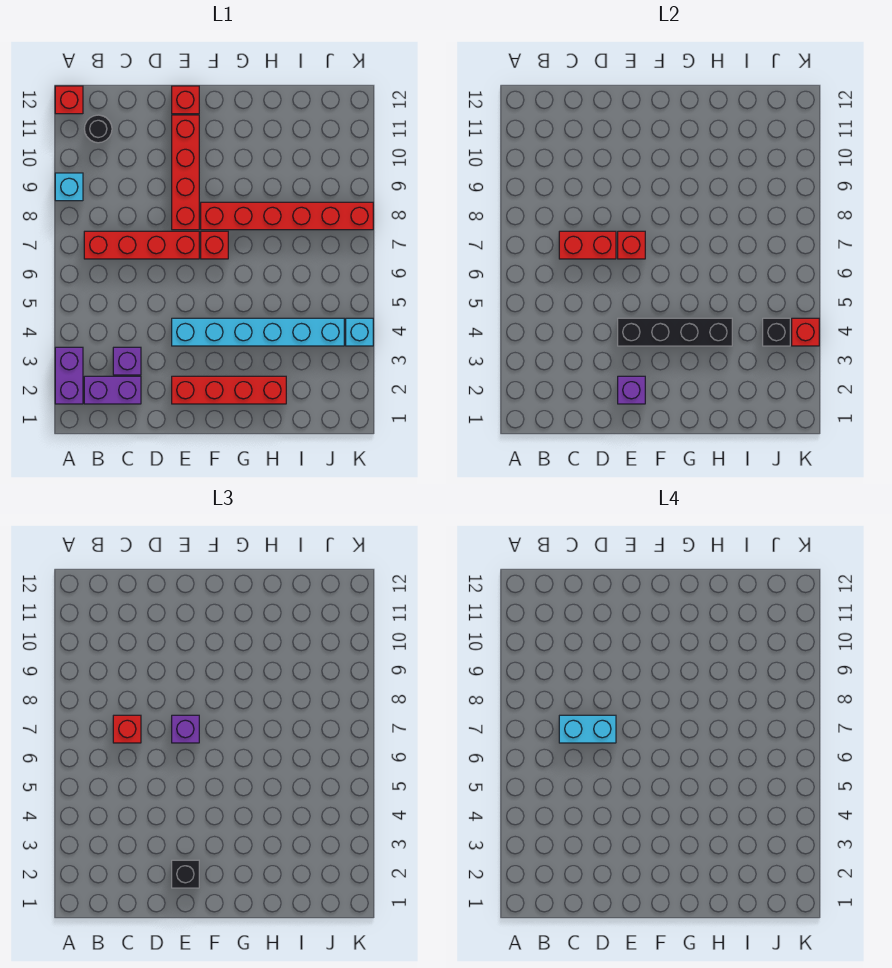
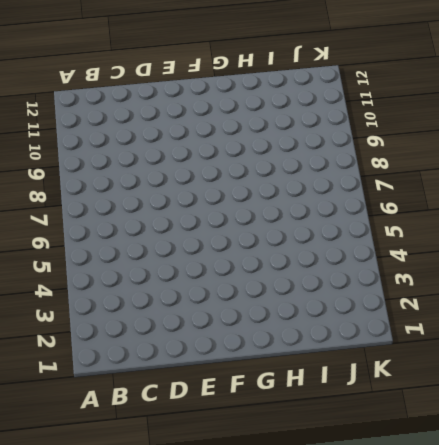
none -> purple 1x2 brick [55,347,83,404]
none -> cyan 1x1 brick [55,173,83,201]
none -> red 1x1 brick [55,86,83,114]

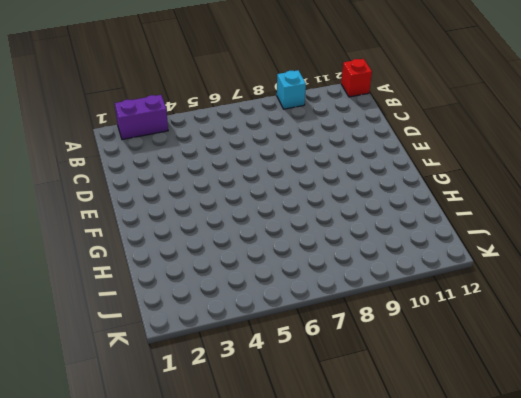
none -> purple 1x2 brick [84,376,141,404]
none -> red 1x4 brick [84,231,199,259]
none -> black 1x1 round brick [85,115,112,143]

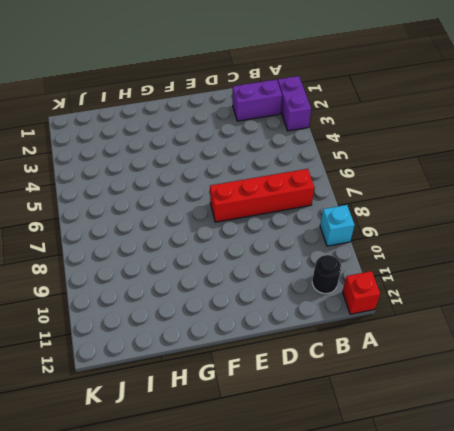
none -> purple 1x1 brick [113,347,141,375]
none -> red 1x4 brick [172,376,286,404]
none -> cyan 1x6 brick [172,318,344,346]

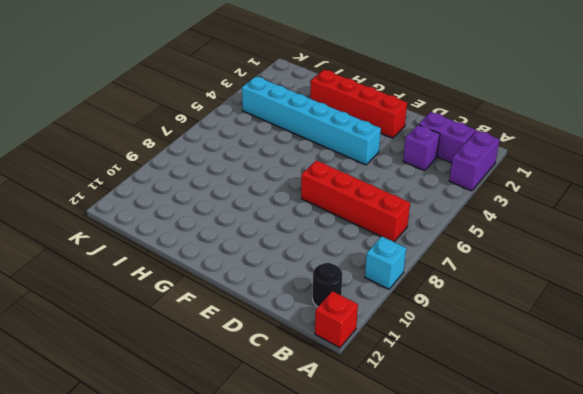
none -> red 1x4 brick [172,115,199,230]
none -> red 1x1 brick [172,86,199,114]
none -> red 1x1 brick [201,231,228,259]

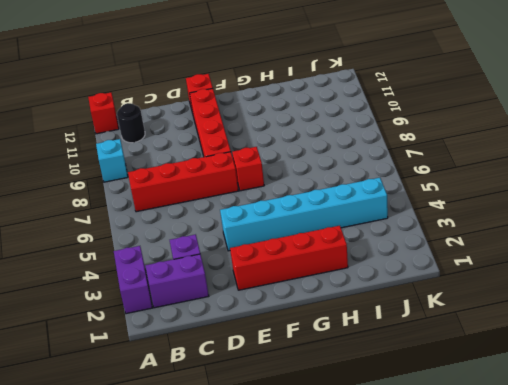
none -> red 1x6 brick [201,202,373,230]
none -> cyan 1x1 brick [346,318,373,346]
none -> red 1x2 brick [559,231,616,259]

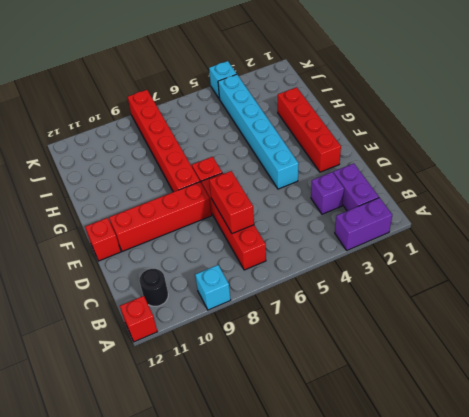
none -> purple 1x1 brick [618,376,645,404]
none -> black 1x4 brick [618,318,732,346]
none -> red 1x1 brick [618,231,645,259]

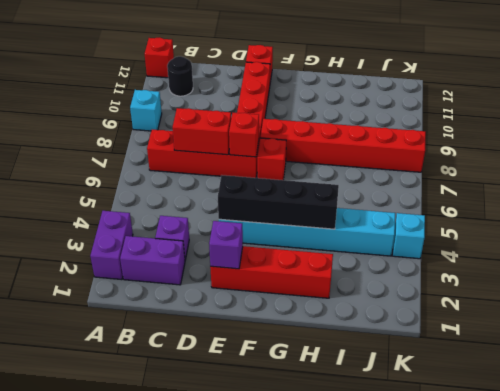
none -> black 1x1 brick [763,318,790,346]
none -> red 1x1 brick [792,318,819,346]
none -> red 1x1 brick [113,715,141,743]

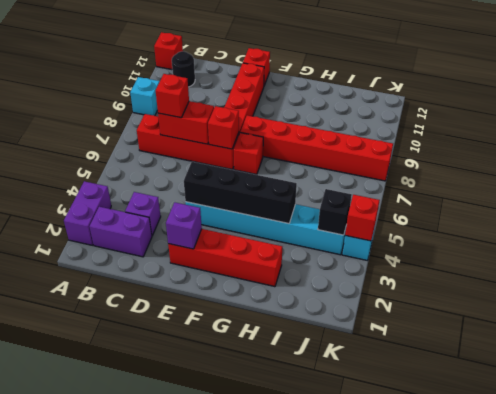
none -> black 1x1 brick [172,860,199,888]
none -> purple 1x1 brick [172,715,199,743]
none -> cyan 1x2 brick [559,715,616,743]

